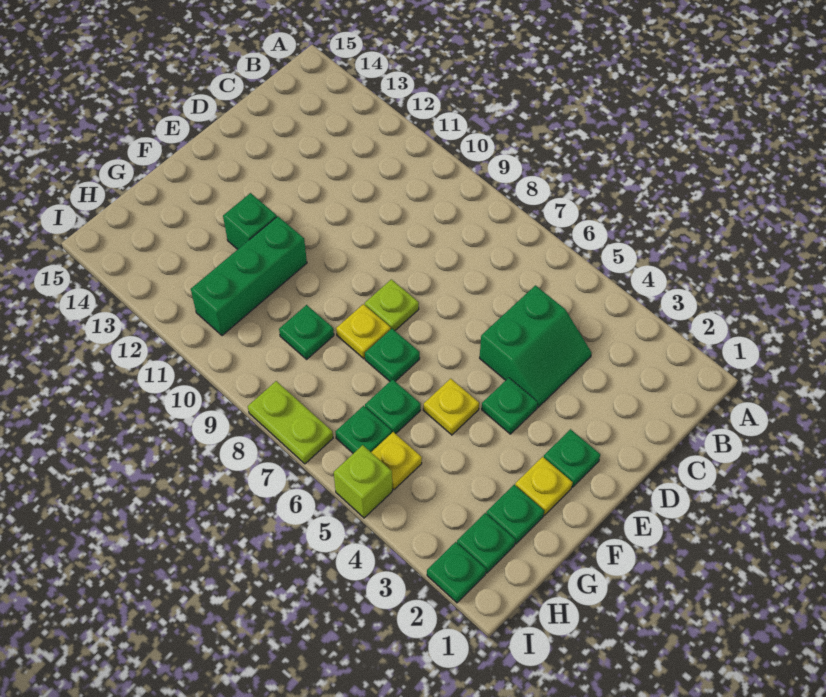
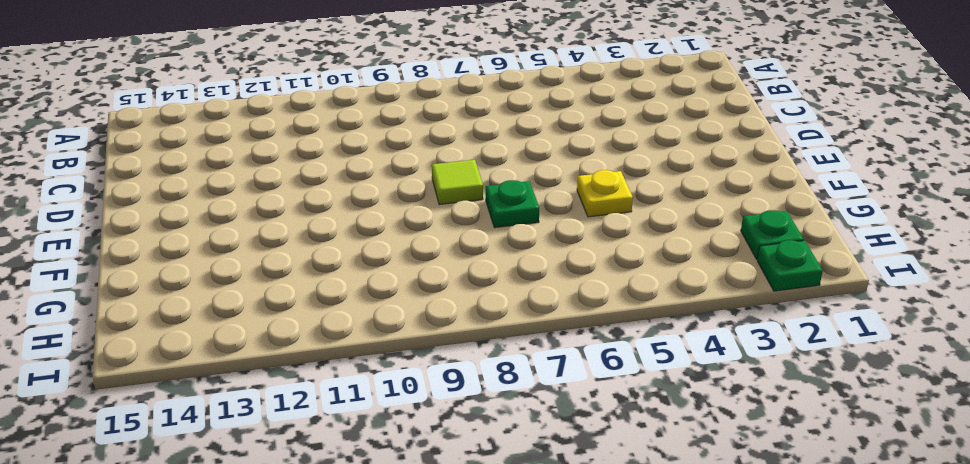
lime 1x1 tile [432,160,483,205] -> lime 1x1 plate [365,279,419,330]
none -> green 2x2 slope [480,285,592,407]
none -> green 1x1 plate [544,429,600,487]
none -> green 1x1 plate [482,378,538,434]

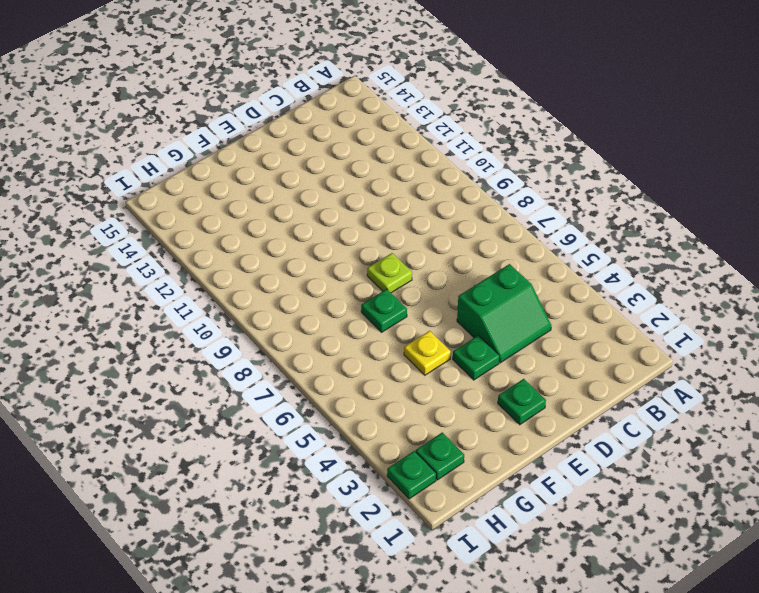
none -> yellow 1x1 plate [515,457,573,515]
none -> yellow 1x1 plate [336,304,391,359]
none -> green 1x3 brick [191,216,307,336]

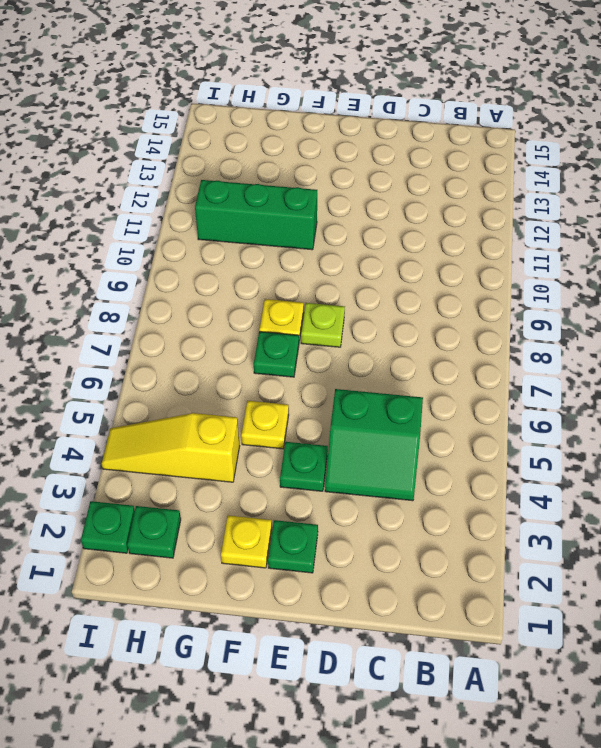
yellow 1x3 slope [102,413,240,482] -> none
none -> green 1x1 brick [223,193,277,249]
none -> green 1x1 plate [486,485,544,544]
none -> green 1x1 plate [365,379,421,434]

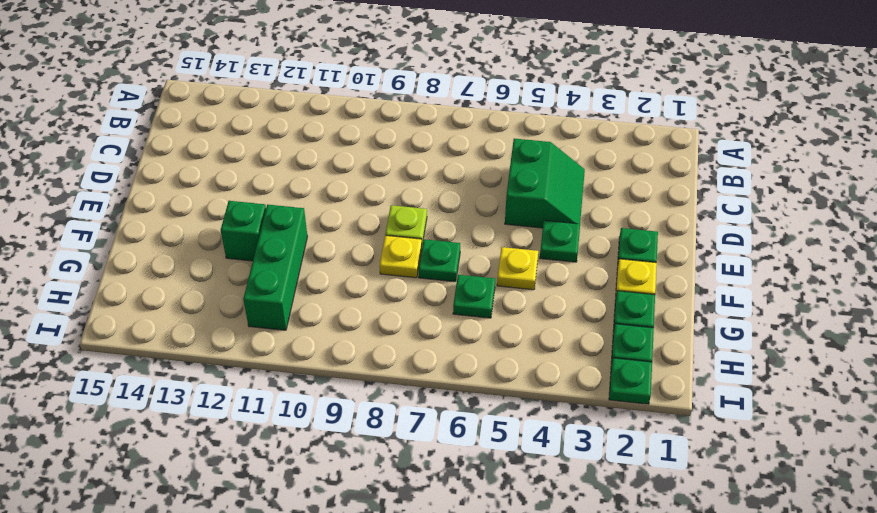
none -> green 1x1 plate [279,305,334,359]
none -> yellow 1x1 plate [371,432,422,490]
none -> green 1x1 plate [336,406,392,453]

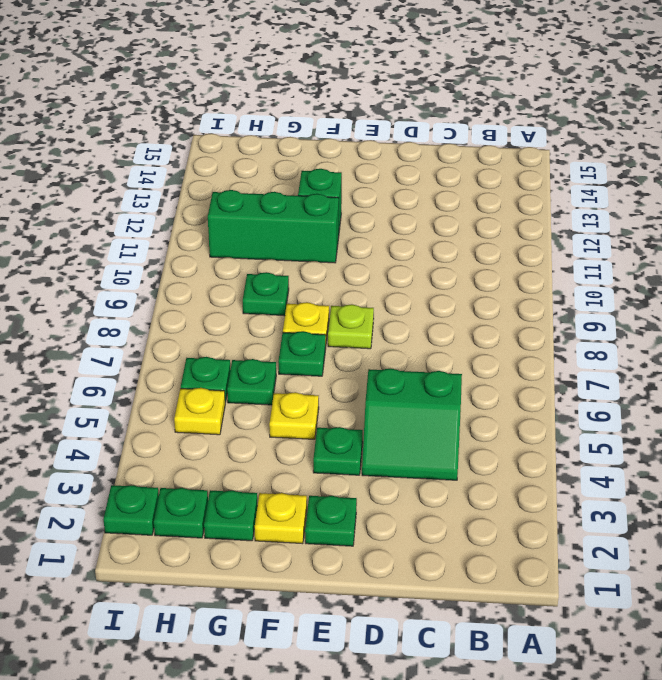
none -> lime 1x1 brick [334,445,392,518]
none -> lime 1x2 plate [248,381,333,464]

